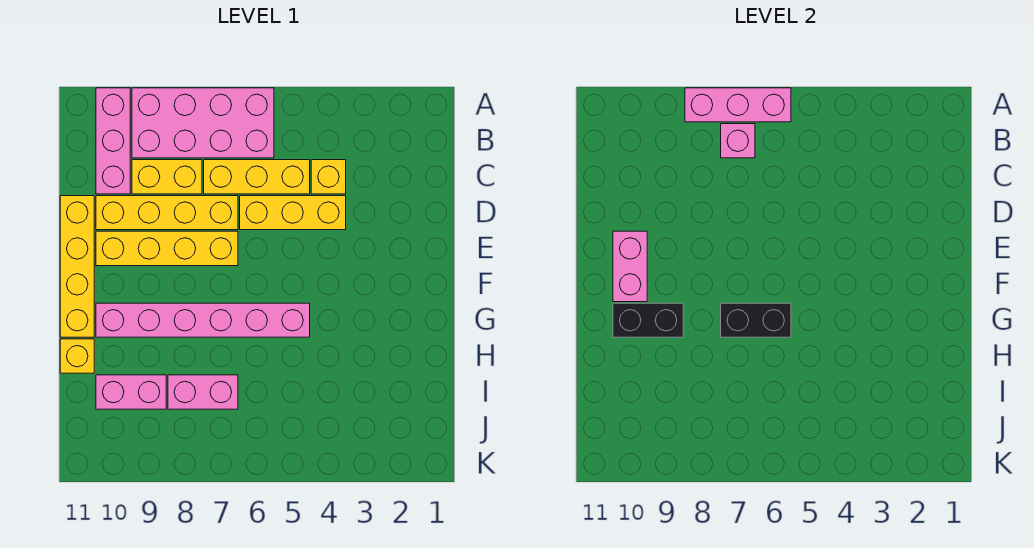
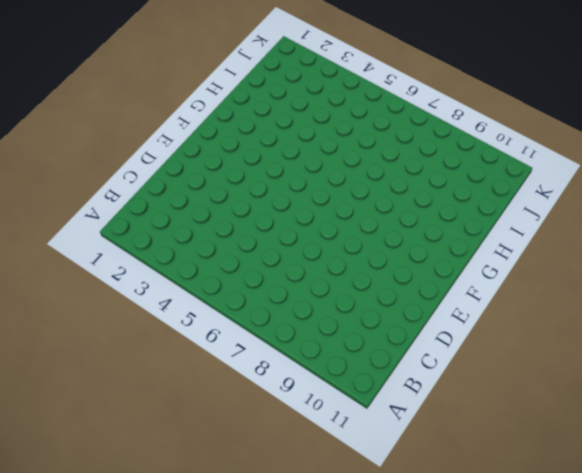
none -> pink 2x4 brick [132,88,274,158]
none -> pink 1x3 brick [96,88,130,194]
none -> yellow 1x1 brick [311,160,346,194]

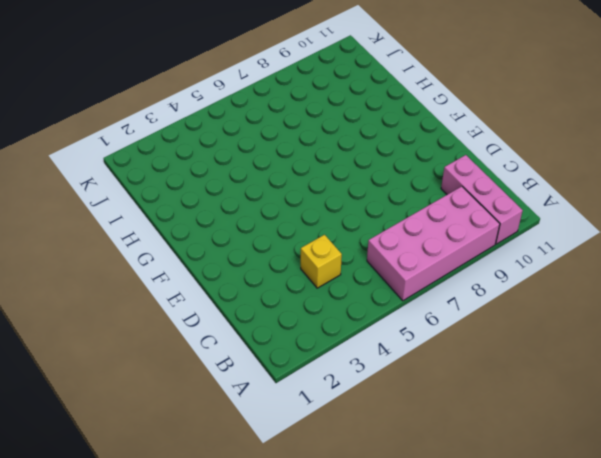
none -> yellow 1x3 brick [204,160,310,194]
none -> yellow 1x2 brick [132,160,202,194]
none -> yellow 1x3 brick [240,196,346,230]

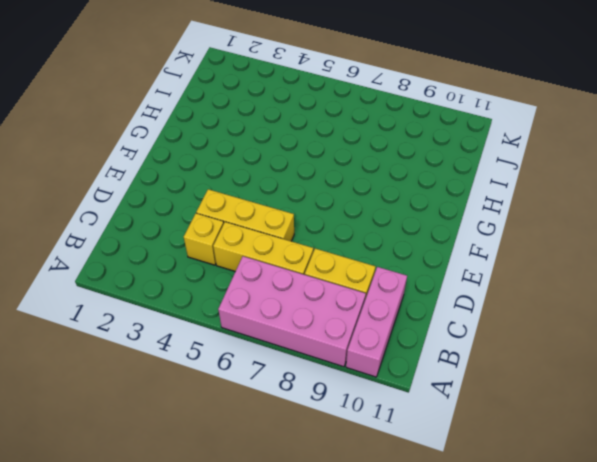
none -> yellow 1x4 brick [96,196,238,230]
none -> yellow 1x4 brick [60,196,94,337]
none -> yellow 1x4 brick [96,231,238,266]

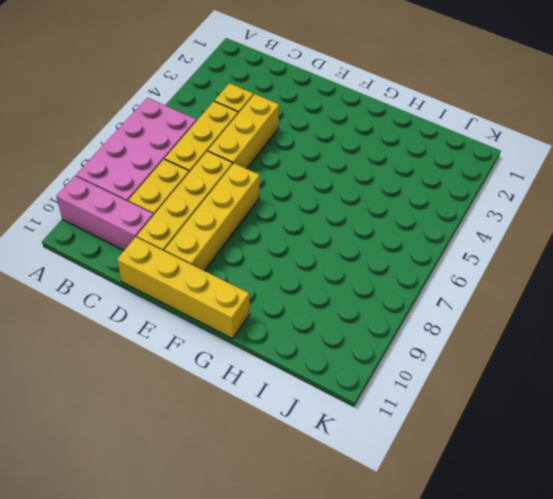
none -> pink 1x6 brick [96,303,310,337]
none -> yellow 1x1 brick [60,339,94,373]
none -> pink 1x2 brick [168,375,238,409]

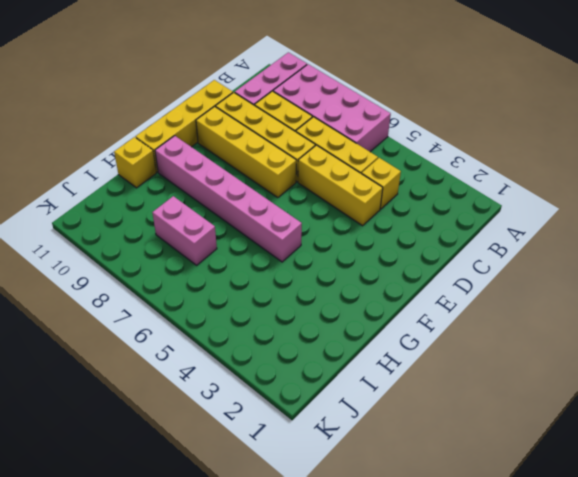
none -> pink 1x2 brick [96,375,166,409]
none -> pink 1x3 brick [685,88,791,122]
none -> pink 1x1 brick [721,124,755,158]

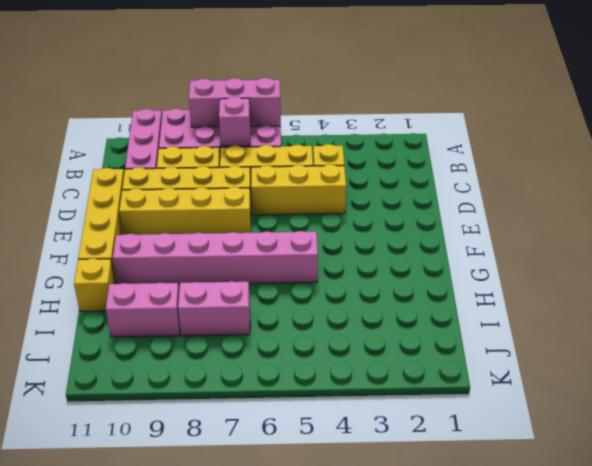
none -> pink 1x2 brick [613,231,647,302]
none -> black 1x2 brick [721,303,791,337]
none -> black 1x2 brick [613,303,683,337]

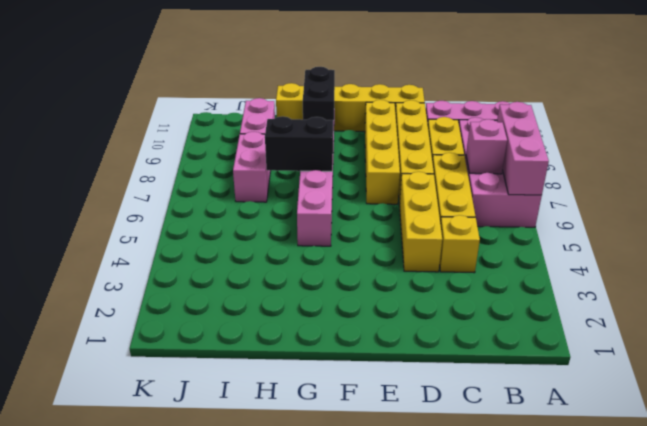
black 1x2 brick [265,116,333,171] -> black 1x2 brick turned to [721,303,791,337]
none -> pink 1x2 brick [613,231,647,302]

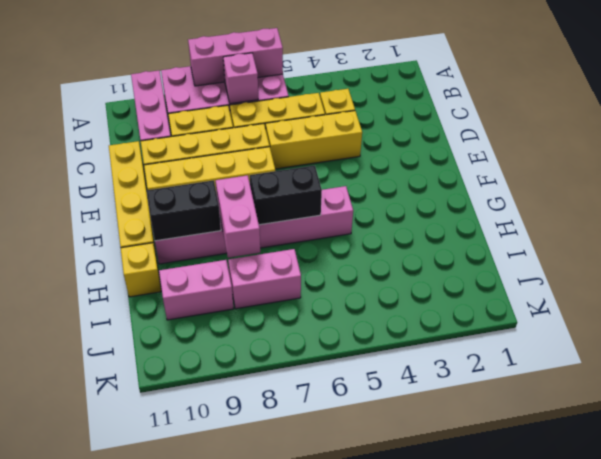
pink 1x2 brick [216,175,260,258] -> pink 1x2 brick moved to [613,231,647,302]

